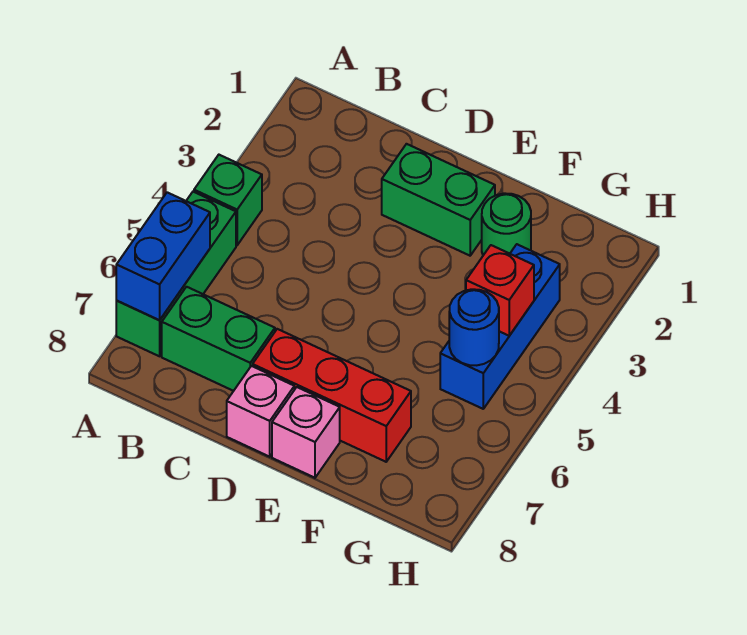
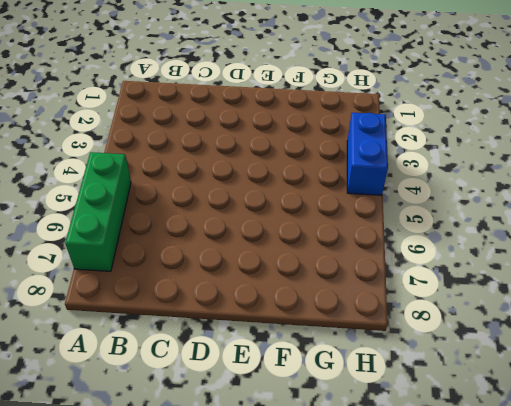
blue 1x2 brick [347,113,388,195] -> blue 1x2 brick moved to [116,192,210,320]
none -> green 1x1 brick [194,155,262,245]
none -> green 1x2 brick [162,287,275,391]
none -> green 1x2 brick [382,144,495,256]

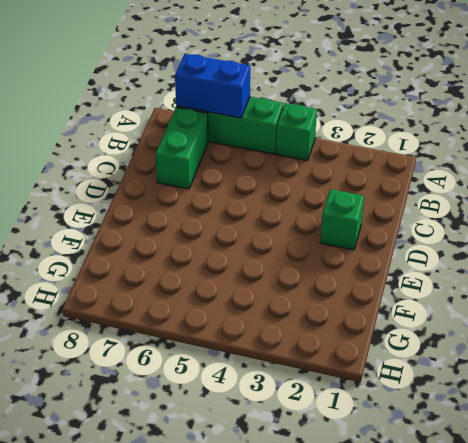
green 1x1 brick [320,189,364,250] -> green 1x2 brick [382,144,495,256]
none -> red 1x3 brick [253,329,411,462]
none -> pink 1x1 brick [227,366,294,457]
none -> pink 1x1 brick [272,387,340,478]

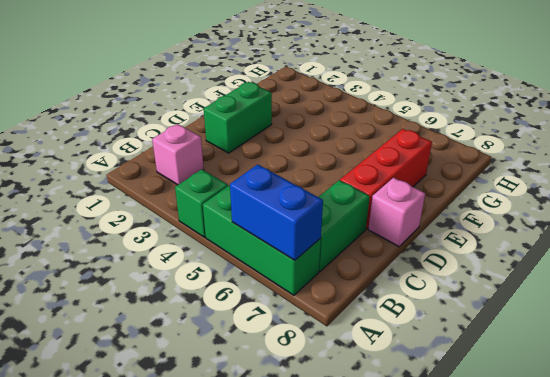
pink 1x1 brick [152,124,204,185] -> pink 1x1 brick moved to [272,387,340,478]
none -> green 1x1 round brick [482,193,531,255]
none -> blue 1x3 brick [440,244,560,409]
none -> red 1x1 brick [466,245,534,336]

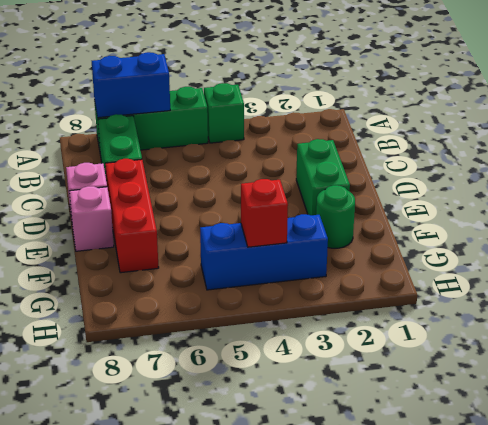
none -> blue 1x1 round brick [449,289,499,365]

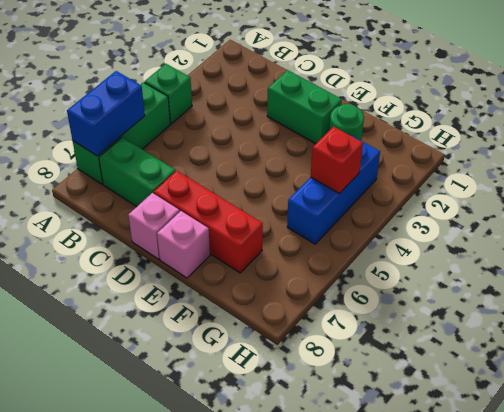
none -> blue 1x1 round brick [449,289,499,365]

